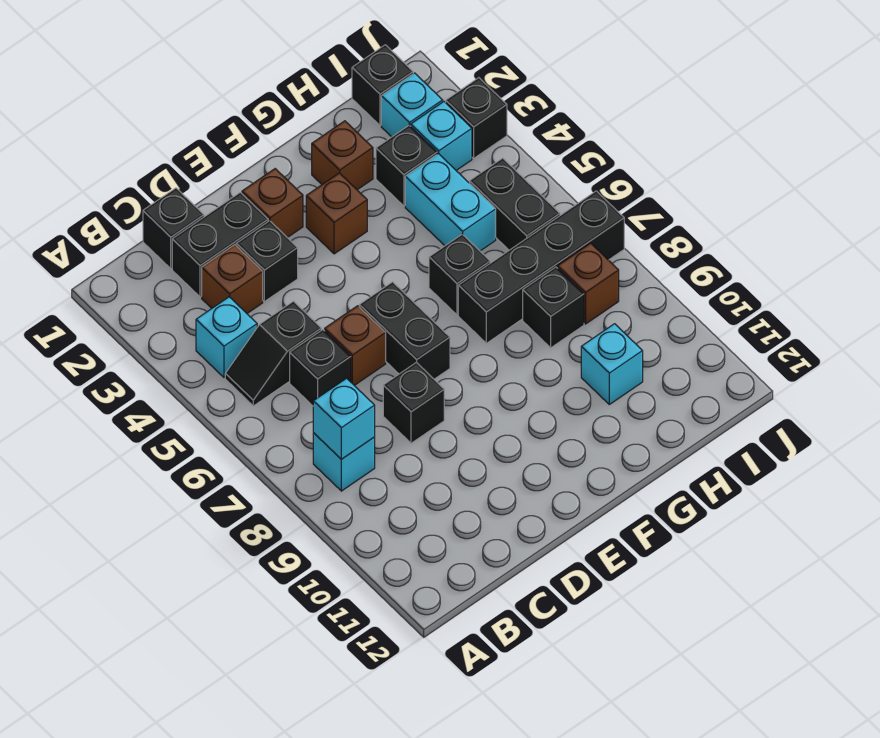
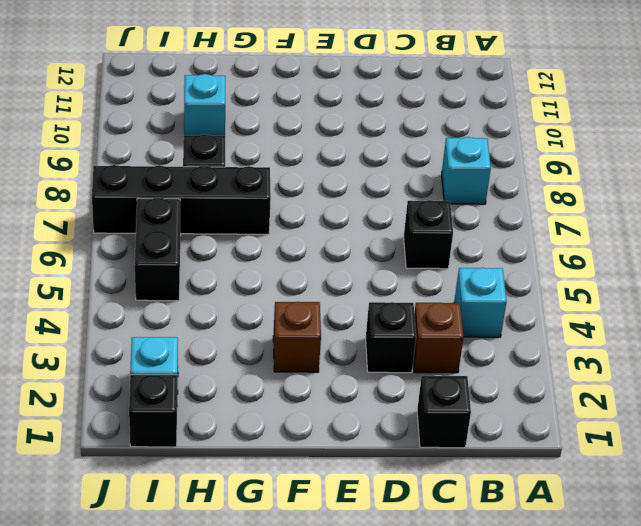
none -> black 1x2 slope [225,301,321,406]
none -> black 1x2 brick [172,192,268,297]
none -> brown 1x1 brick [325,306,386,385]

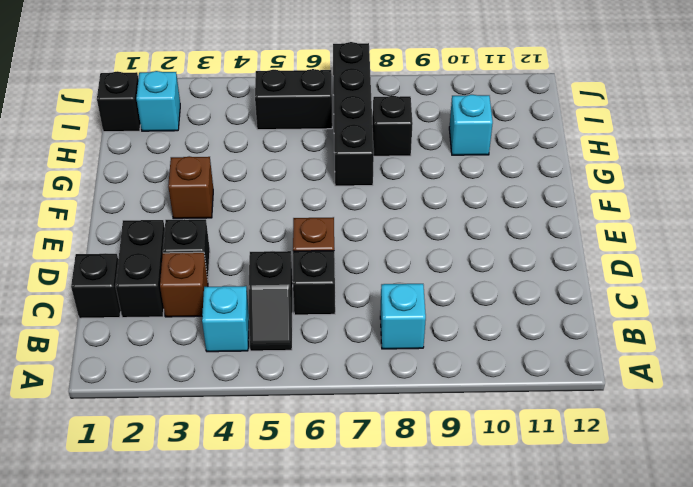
none -> black 1x1 brick [383,362,444,443]
none -> brown 1x1 brick [242,169,303,238]
none -> black 1x2 brick [359,282,450,379]

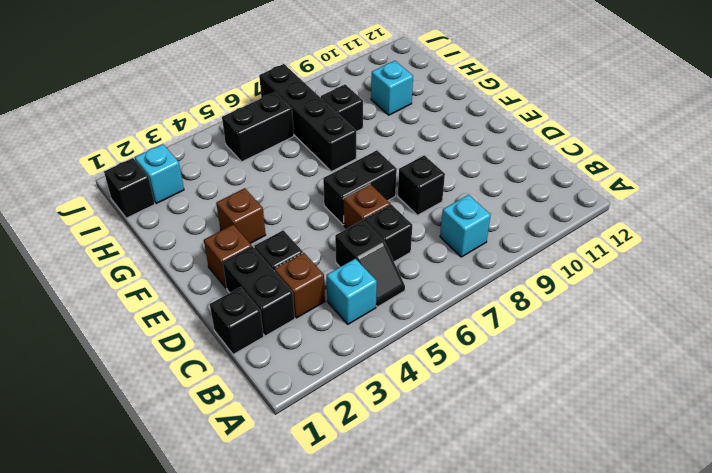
none -> brown 1x1 brick [312,121,373,190]
none -> black 1x1 brick [429,234,490,315]
none -> black 1x1 brick [376,126,437,206]

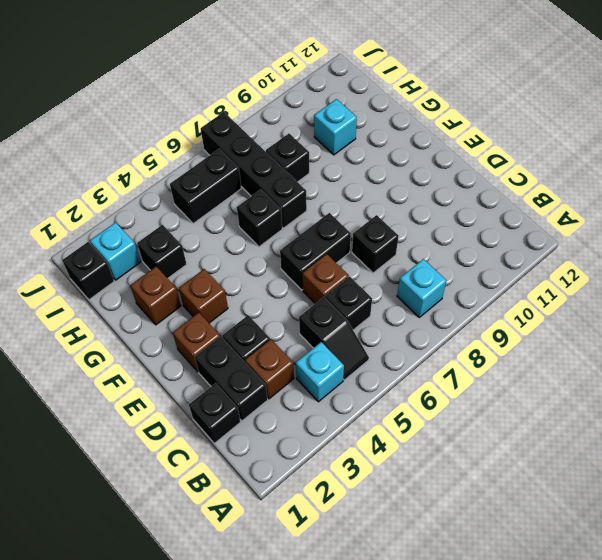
none -> cyan 1x2 brick [405,154,496,251]
none -> cyan 1x1 brick [411,102,472,170]
none -> brown 1x1 brick [558,243,619,324]

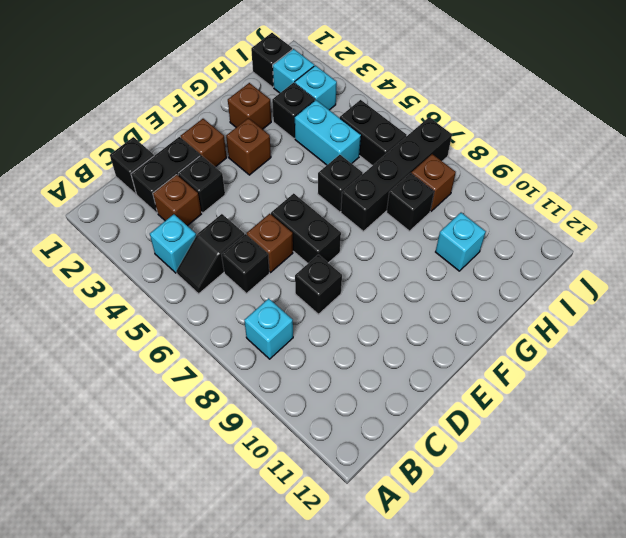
none -> black 1x1 brick [446,78,507,158]
none -> cyan 1x1 brick [313,378,375,459]

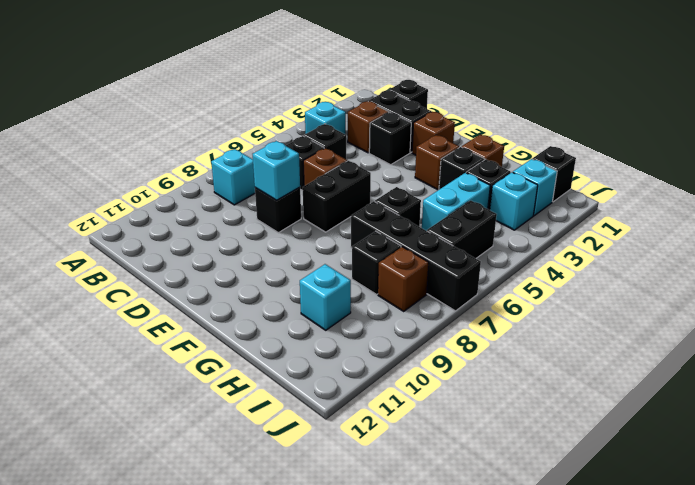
cyan 1x1 brick [253,141,300,200] -> cyan 1x1 brick moved to [313,378,375,459]
black 1x1 brick [439,147,485,189] -> black 1x1 brick moved to [446,78,507,158]

